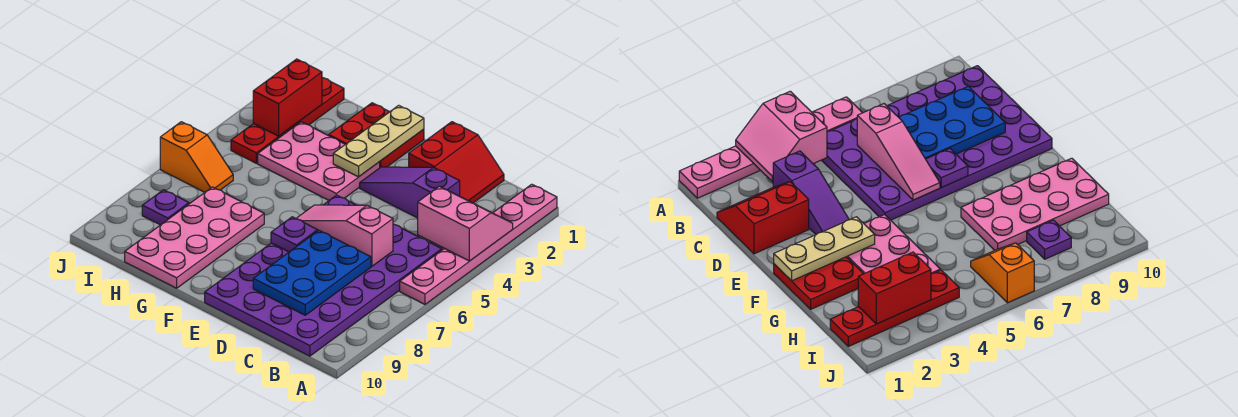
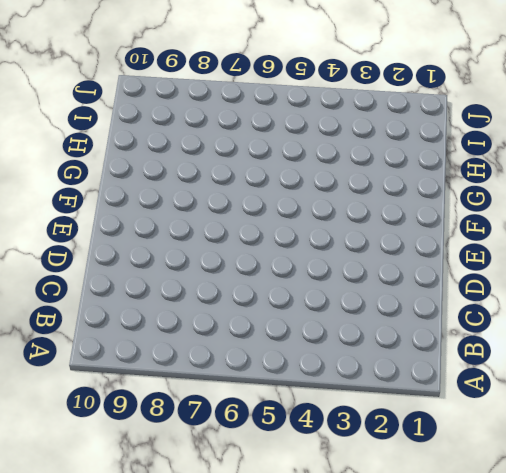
none -> pink 1x6 plate [400,184,557,304]
none -> purple 4x6 plate [205,195,442,356]
none -> red 2x2 slope [409,122,504,203]

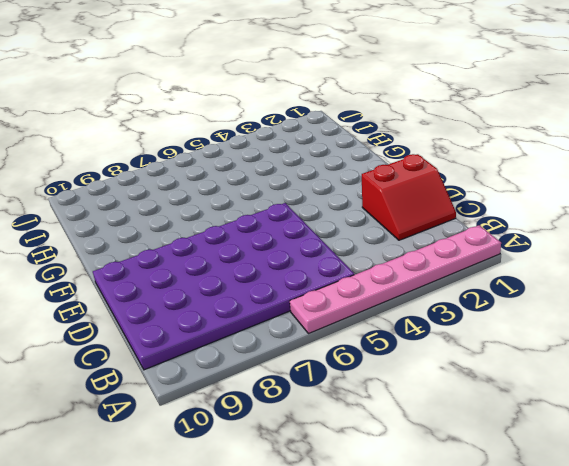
none -> purple 1x3 slope [360,167,460,218]
none -> red 2x2 plate [329,103,424,167]
none -> pink 2x3 plate [258,122,380,200]

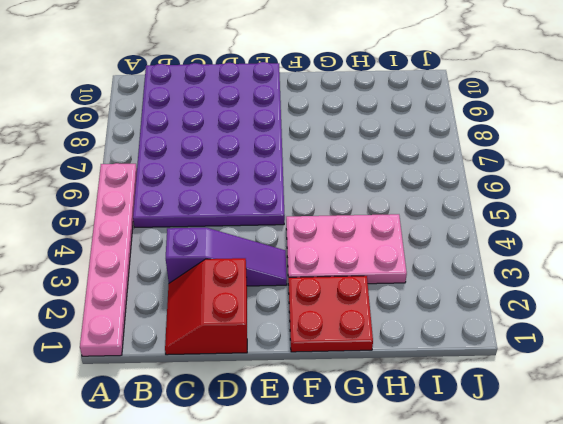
none -> pink 2x4 plate [125,187,264,288]
none -> red 1x4 plate [231,78,344,163]
none -> orange 1x2 slope [160,122,233,192]

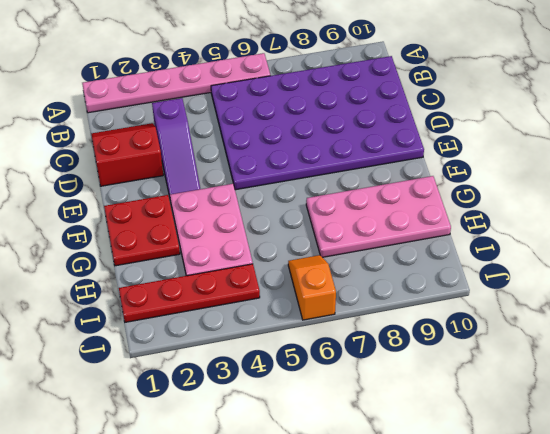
none -> purple 1x1 plate [142,190,189,225]
none -> pink 2x2 slope [418,186,513,261]
none -> pink 1x3 slope [296,205,393,266]

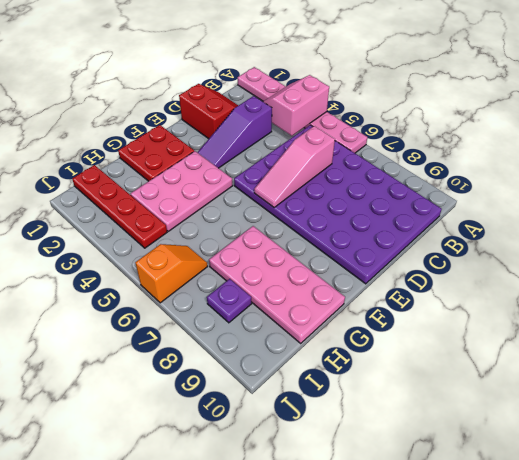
none -> blue 2x3 plate [253,231,371,315]
none -> purple 1x1 plate [271,217,318,252]
none -> tan 1x3 plate [333,105,424,177]

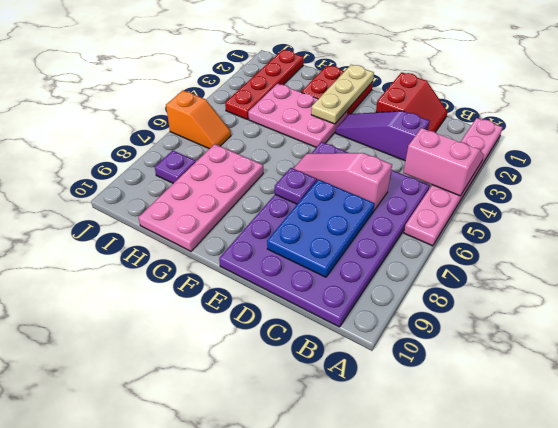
none -> red 1x2 brick [253,59,322,136]

